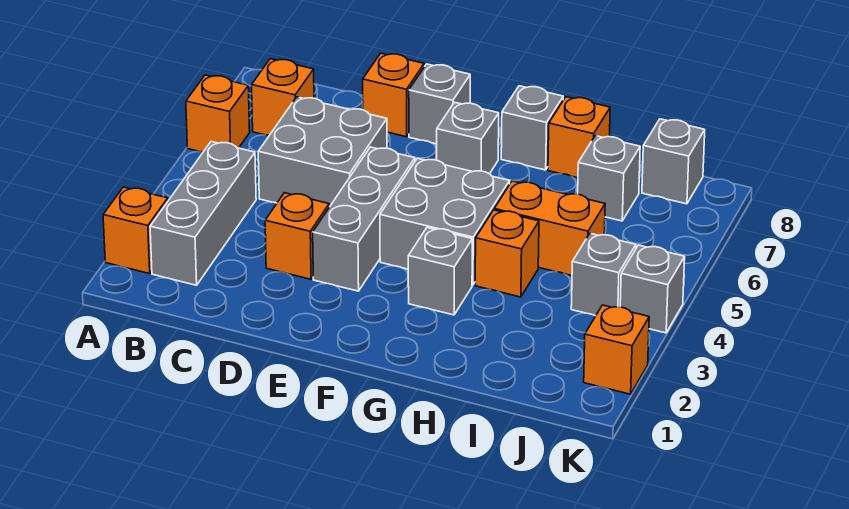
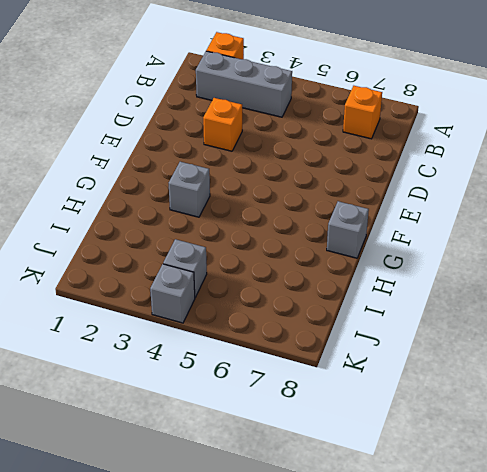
none -> orange 1x1 brick [186,75,250,152]
none -> grey 2x2 brick [258,97,387,207]
none -> orange 1x1 brick [363,53,424,137]

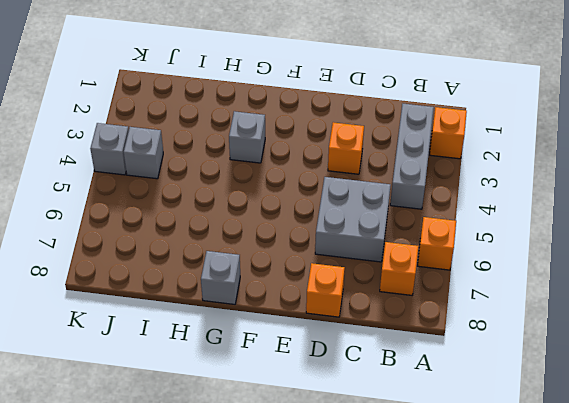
none -> grey 1x3 brick [313,147,415,291]
none -> grey 1x1 brick [409,64,470,144]
none -> grey 2x2 brick [380,158,510,285]

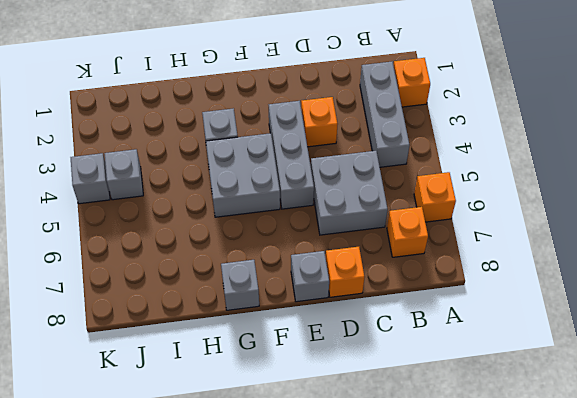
none -> grey 1x1 brick [437,102,499,174]
none -> orange 1x1 brick [475,210,539,297]
none -> orange 1x2 brick [494,181,605,276]

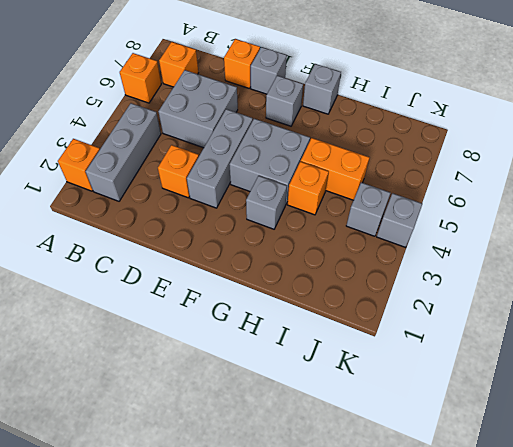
none -> orange 1x1 brick [548,97,610,178]
none -> grey 1x1 brick [578,136,640,221]
none -> grey 1x1 brick [642,119,705,204]

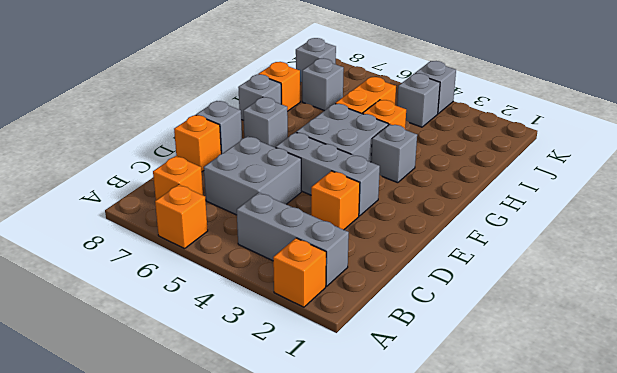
none -> orange 1x1 brick [584,305,649,394]

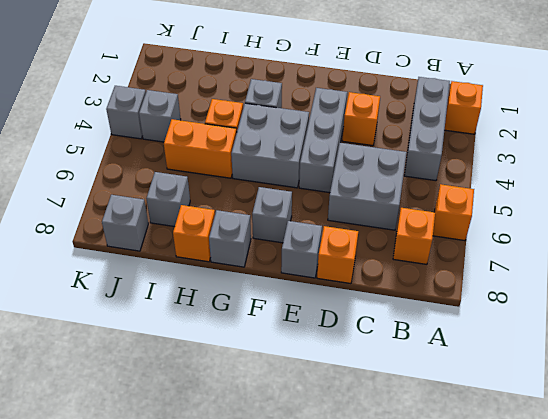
none -> orange 1x1 brick [584,305,649,394]

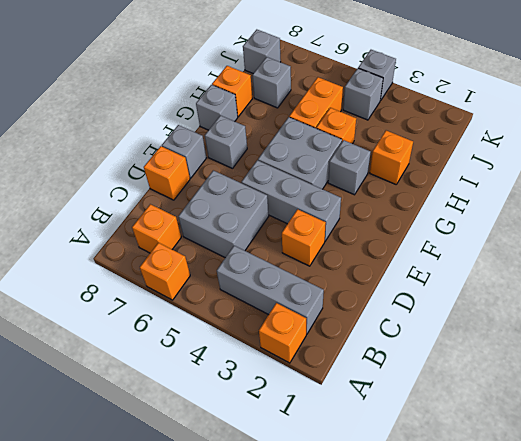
orange 1x1 brick [370,130,413,184] -> orange 1x1 brick moved to [584,305,649,394]

